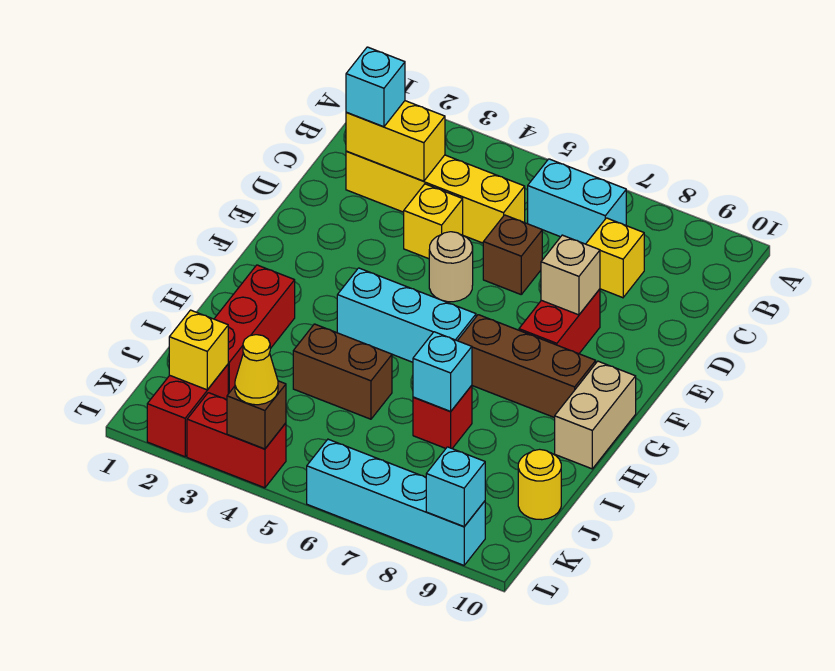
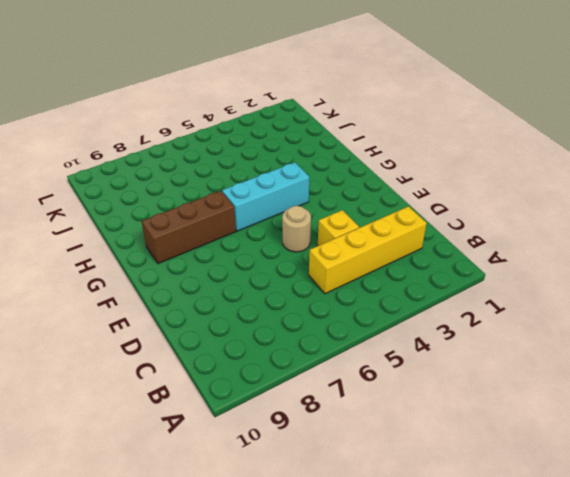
none -> cyan 1x2 brick [528,159,626,244]
none -> yellow 1x1 brick [586,218,644,298]
none -> brown 1x1 brick [483,215,542,294]

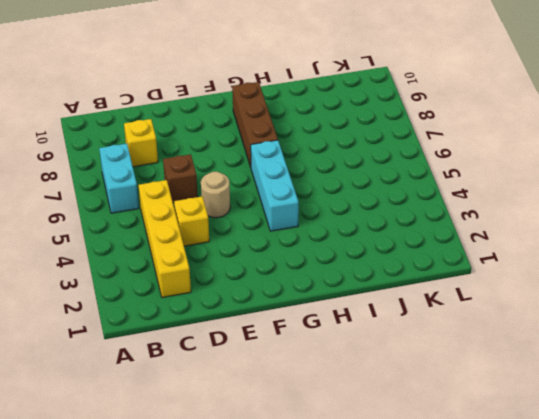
none -> red 1x2 brick [519,289,600,354]
none -> tan 1x2 brick [555,361,636,469]
none -> red 1x3 brick [214,265,295,394]

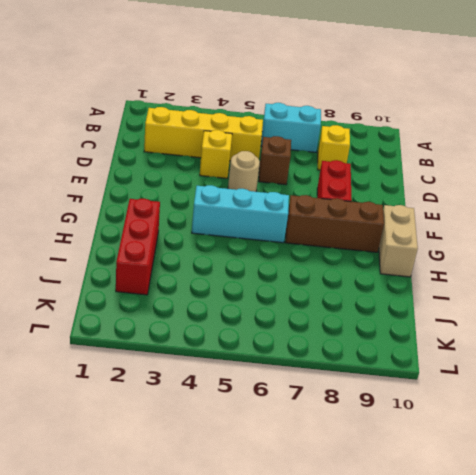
none -> brown 1x2 brick [293,324,392,419]
none -> red 1x1 brick [413,385,472,448]
none -> yellow 1x1 round brick [518,449,561,520]

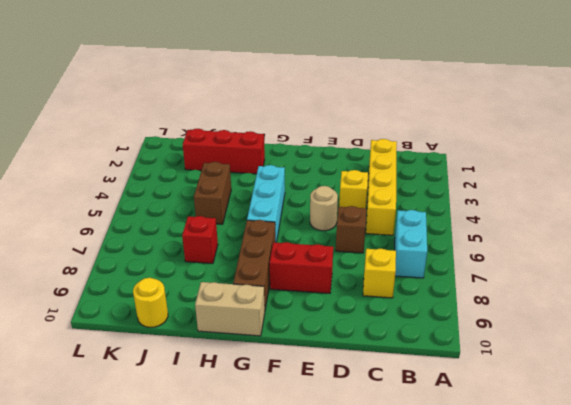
none -> red 1x2 brick [147,365,228,457]
none -> red 1x2 brick [187,393,286,488]
none -> cyan 1x4 brick [307,439,485,565]

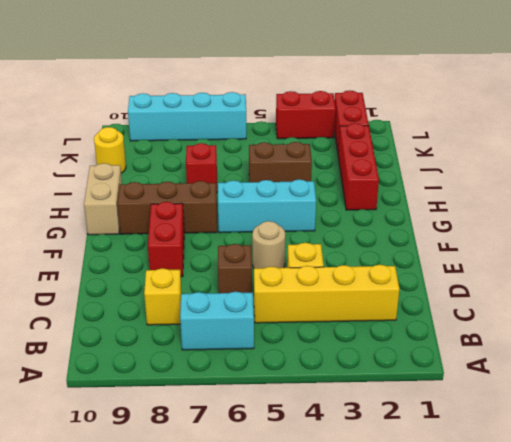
none -> yellow 1x2 brick [346,101,445,181]
none -> tan 1x1 brick [541,235,600,315]
none -> cyan 1x1 brick [413,332,472,411]

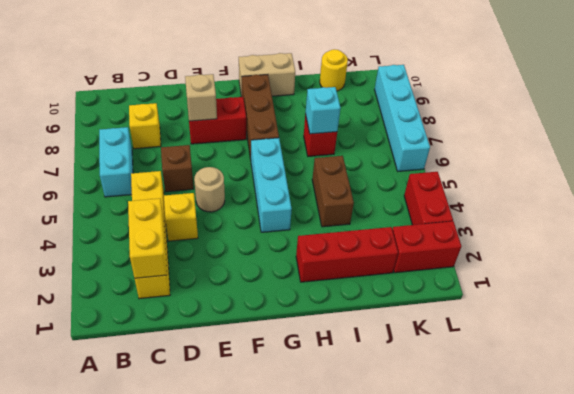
none -> yellow 1x1 brick [169,310,228,390]
none -> brown 1x1 brick [227,381,286,449]
none -> cyan 1x1 brick [426,447,485,526]

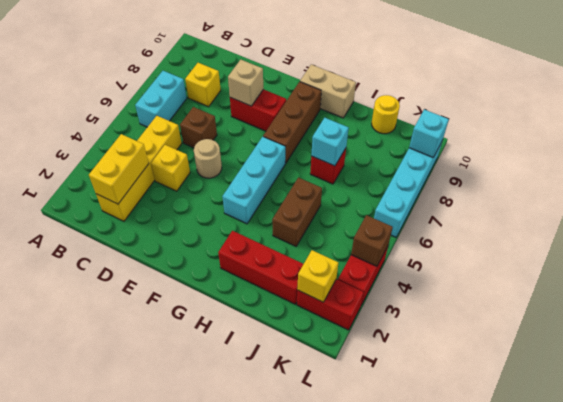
none -> cyan 1x1 brick [346,47,405,127]
none -> yellow 1x1 cone [235,335,278,405]

